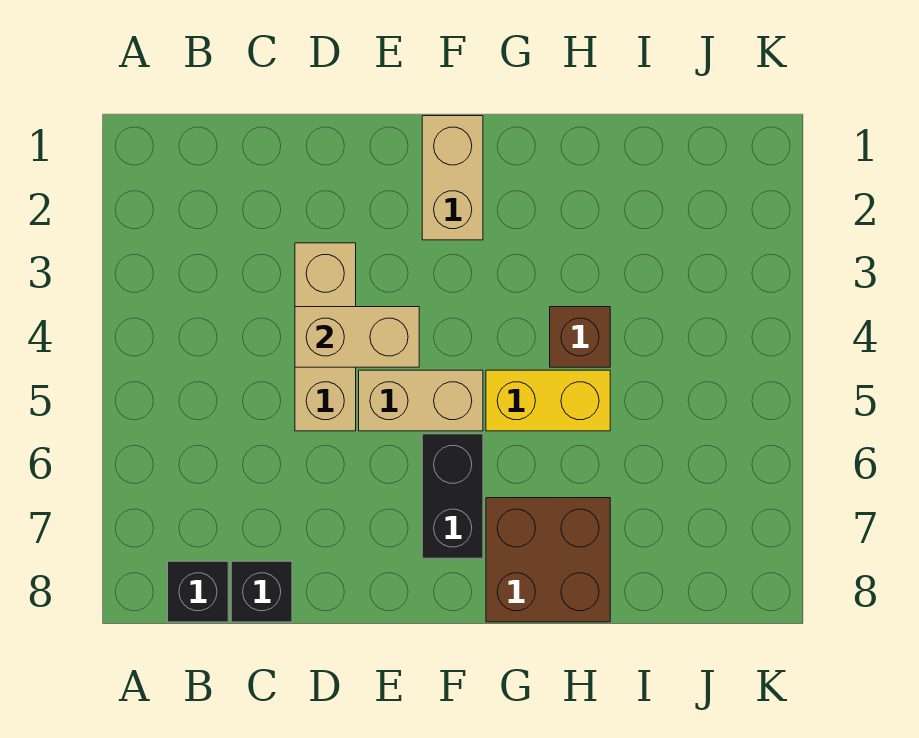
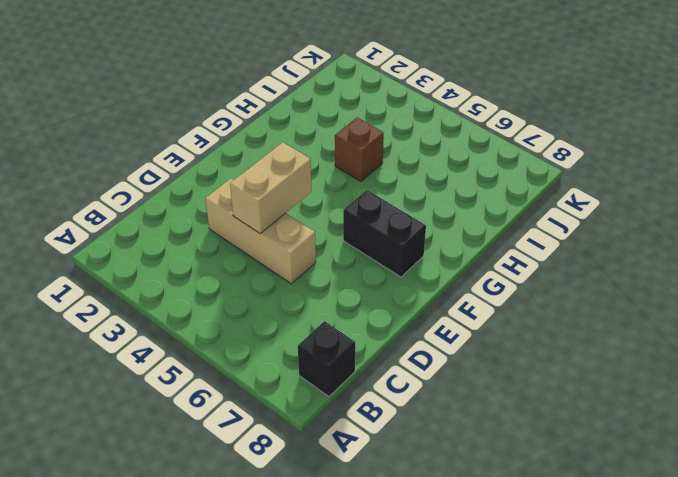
none -> black 1x1 brick [231,561,292,622]
none -> tan 1x2 brick [359,370,483,431]

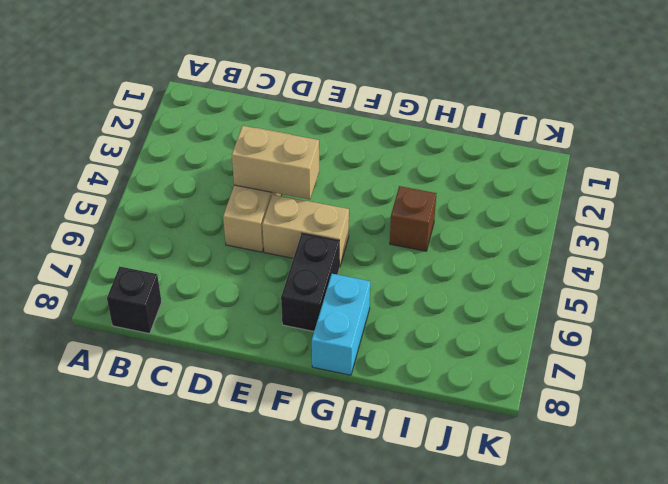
cyan 1x2 brick [312,274,370,375] -> brown 2x2 brick [486,498,610,622]
none -> black 1x1 brick [231,561,292,622]
none -> tan 1x2 brick [422,116,483,240]

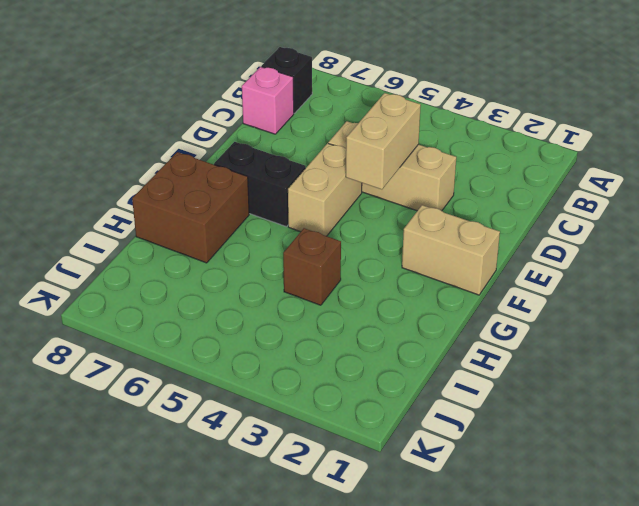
pink 1x1 brick [242,67,294,134] -> black 1x1 brick [231,561,292,622]
none -> yellow 1x2 brick [486,370,610,431]

